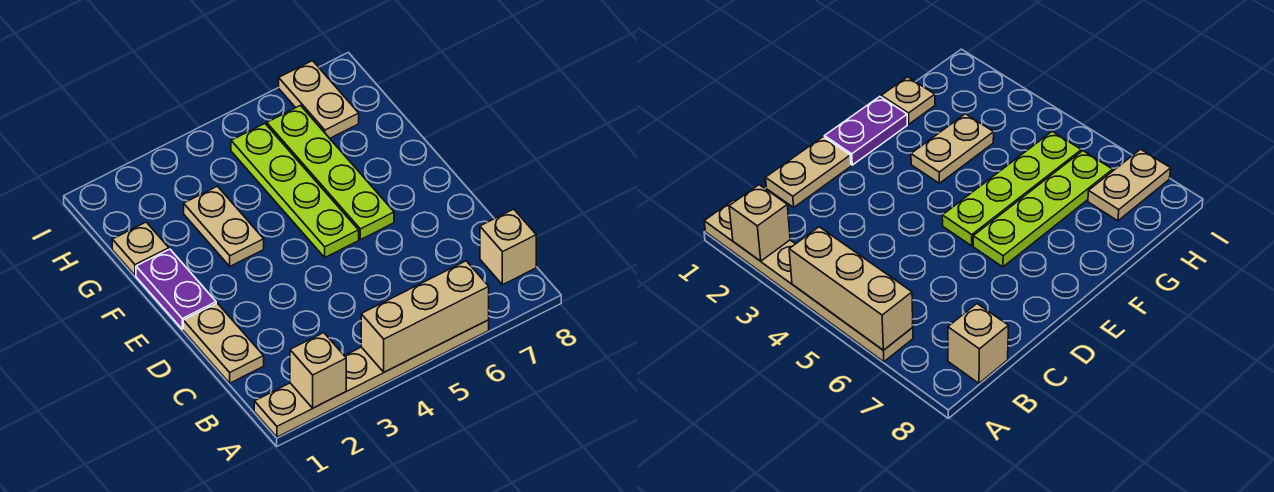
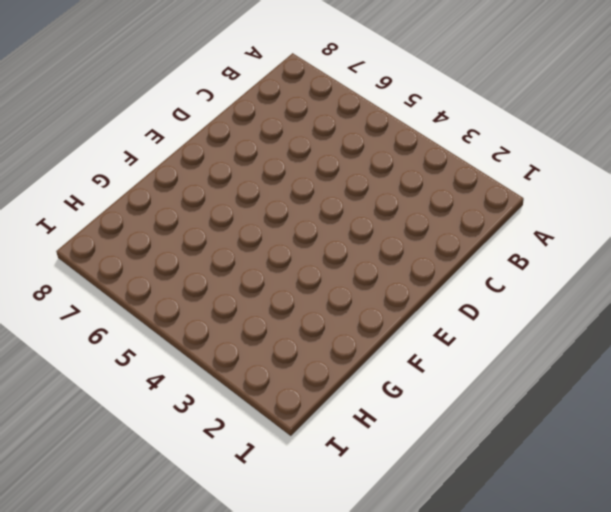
none -> tan 1x6 plate [254,320,489,437]
none -> tan 1x1 brick [480,209,536,285]

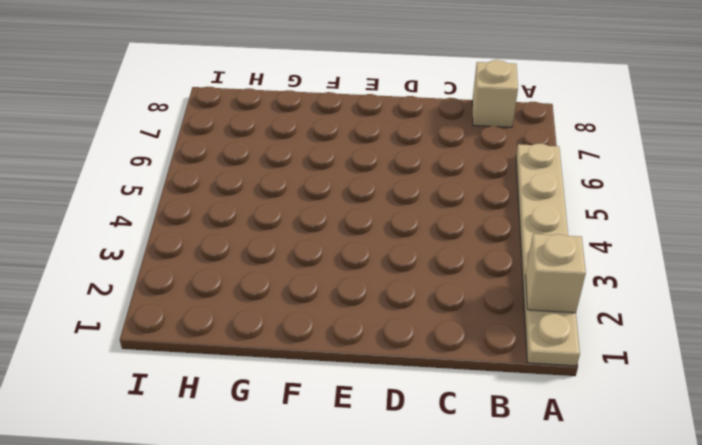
none -> tan 1x2 plate [183,303,264,383]
none -> purple 1x2 plate [136,249,216,329]

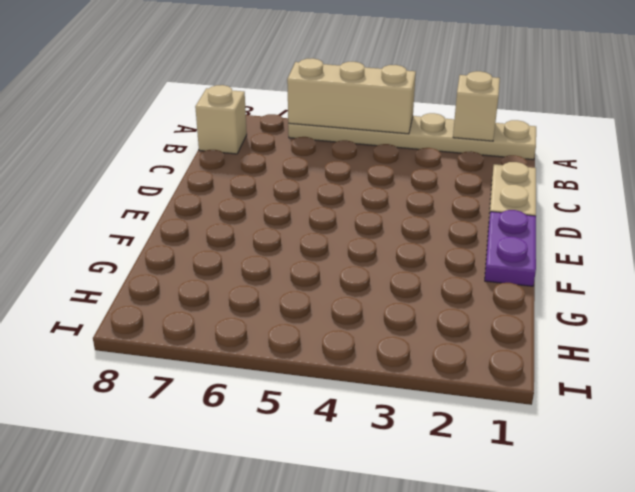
none -> lime 1x4 plate [231,124,359,257]
none -> lime 1x4 plate [267,106,394,240]

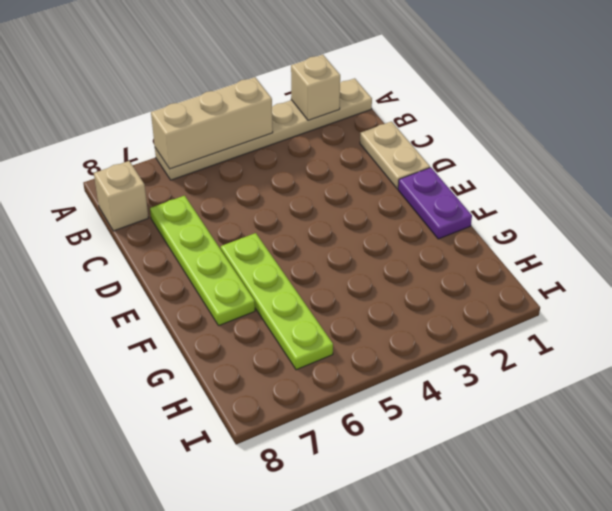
lime 1x4 plate [150,196,255,326] -> lime 1x4 plate moved to [231,124,359,257]
none -> tan 1x2 plate [184,186,264,266]
none -> tan 1x1 plate [112,222,169,275]

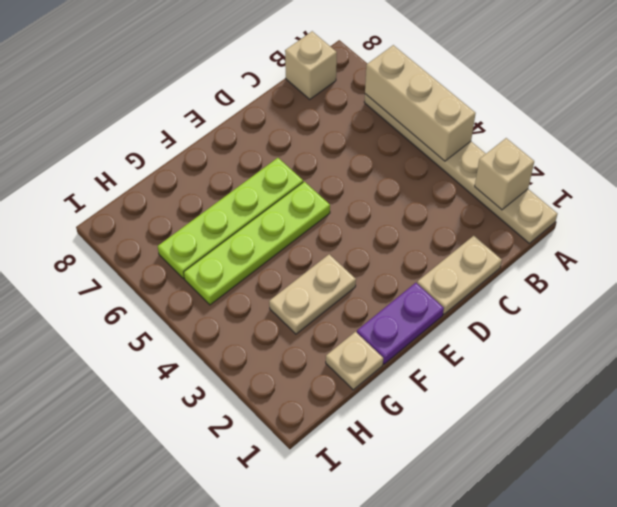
none -> tan 1x2 plate [279,61,359,138]

